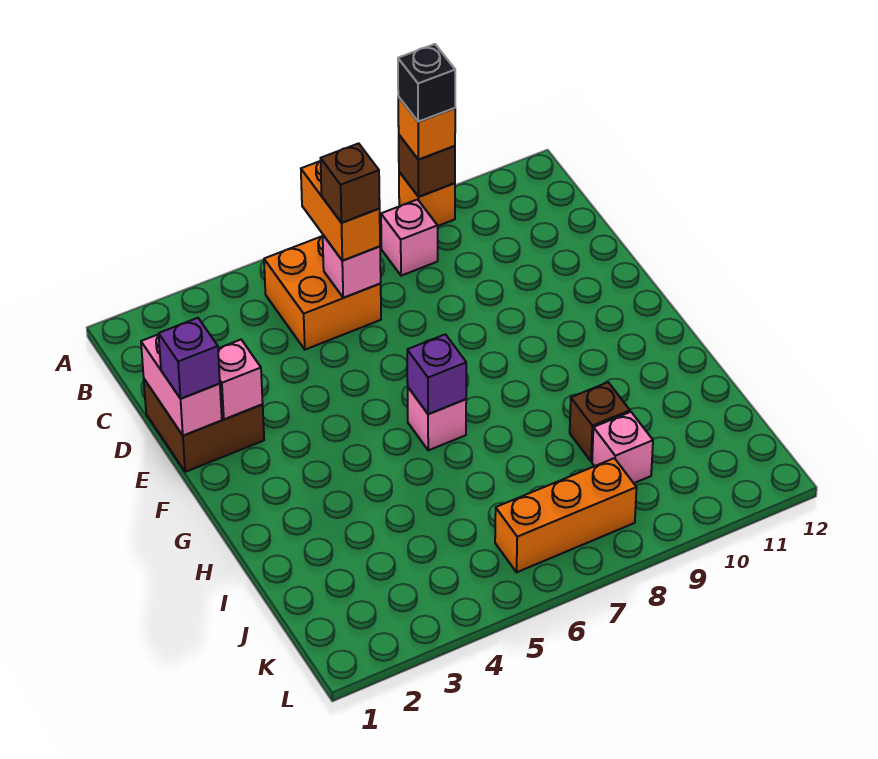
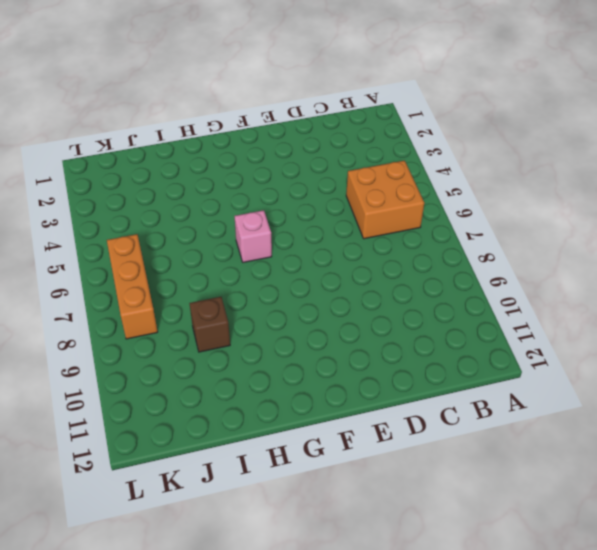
none -> orange 1x1 brick [399,172,455,226]
none -> pink 1x1 brick [381,200,438,276]
none -> brown 2x2 brick [144,379,264,472]

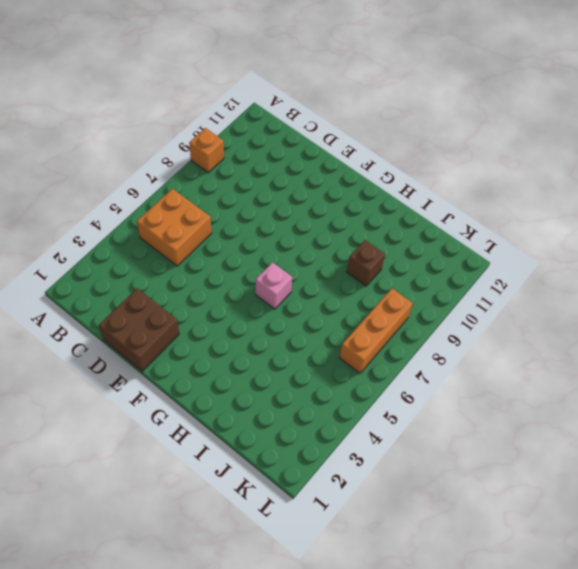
none -> pink 1x1 brick [381,200,438,276]
none -> pink 1x1 brick [592,412,653,483]
none -> brown 1x1 brick [399,135,455,197]

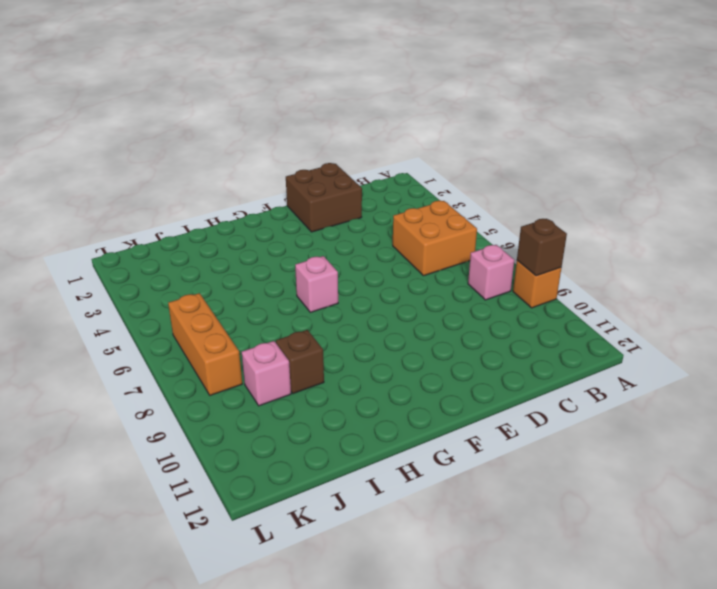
none -> pink 1x1 brick [323,235,381,298]
none -> pink 1x2 brick [141,334,222,436]
none -> pink 1x1 brick [218,340,263,419]

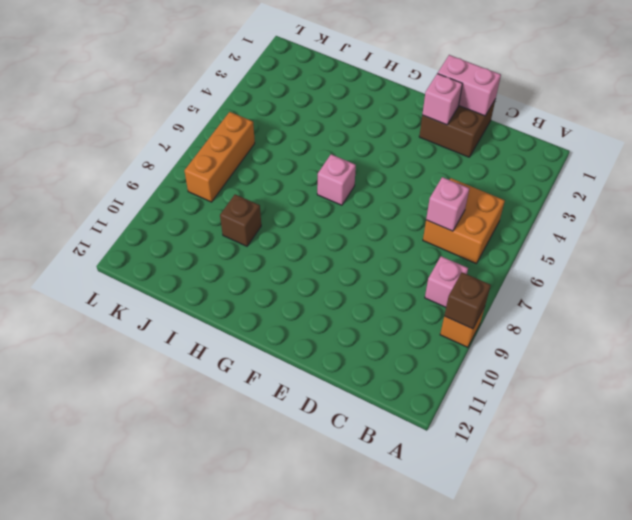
none -> pink 1x1 brick [592,412,653,483]
none -> purple 1x1 brick [407,334,466,414]
none -> orange 1x1 brick [398,97,455,160]

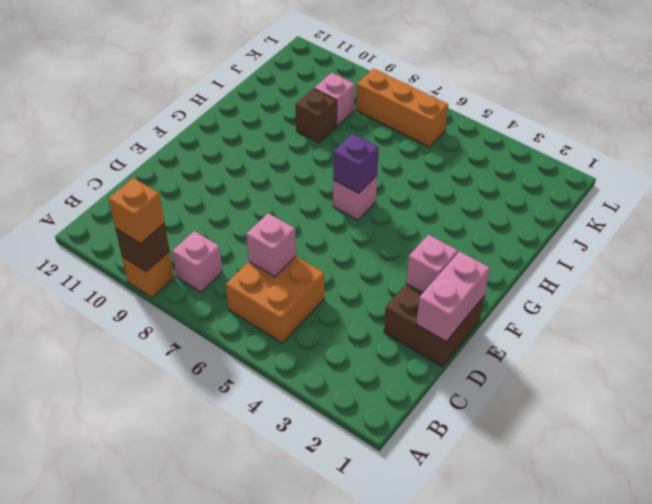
none -> orange 1x2 brick [301,161,380,261]
none -> purple 1x1 brick [159,318,220,399]
none -> black 1x1 brick [398,44,455,122]

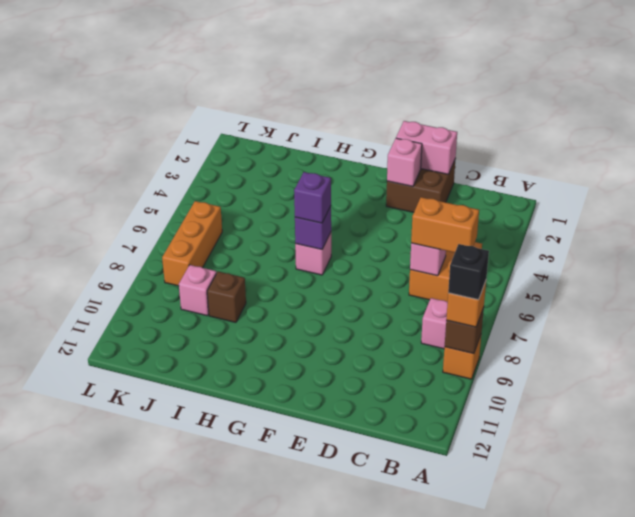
purple 1x1 brick [294,172,331,223] -> purple 1x1 brick moved to [159,318,220,399]
none -> brown 1x1 brick [320,143,380,223]

